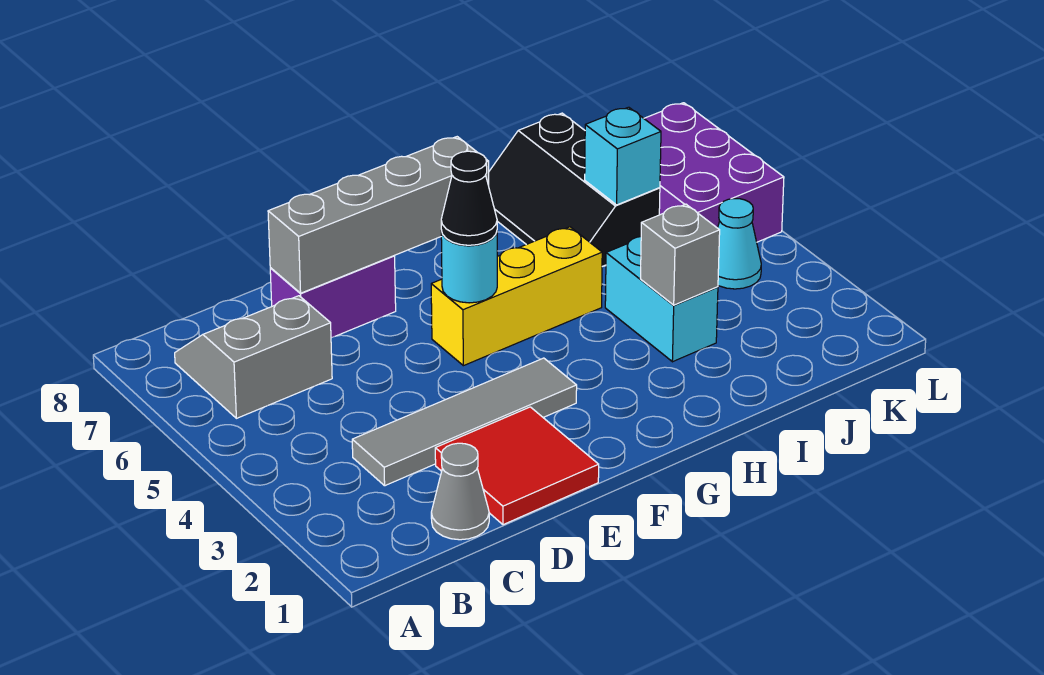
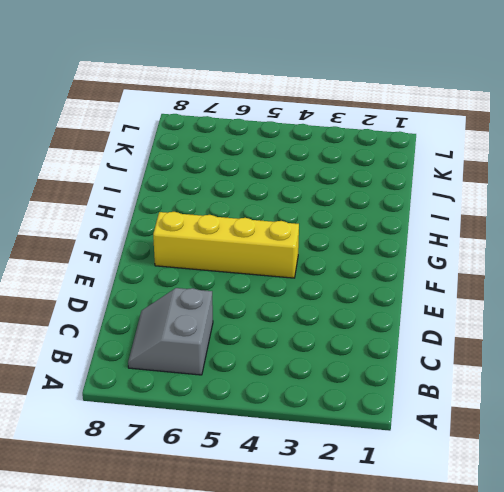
yellow 1x4 brick [153,212,299,278] -> yellow 1x3 brick [431,227,602,366]
none -> grey 1x1 cone [431,443,489,540]
none -> grey 1x4 tile [352,358,577,486]
none -> red 2x2 tile [435,407,599,525]

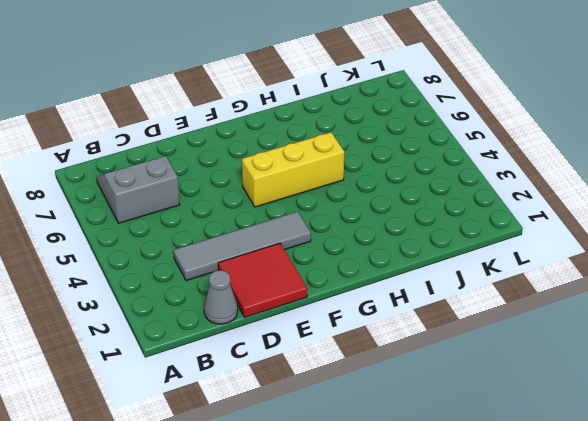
none -> purple 1x2 brick [270,256,396,338]
none -> cyan 1x2 brick [605,237,718,362]
none -> black 2x3 slope [489,113,660,267]

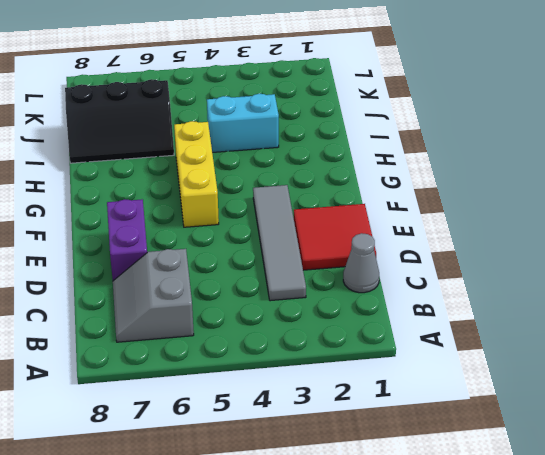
none -> cyan 1x1 cone [718,199,761,289]
none -> purple 2x3 brick [644,103,784,242]
none -> grey 1x4 brick [268,137,489,293]

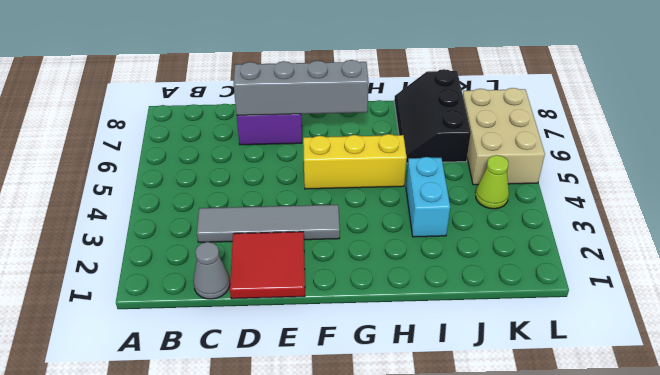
lime 1x1 cone [476,155,509,209] -> cyan 1x1 cone [718,199,761,289]
tan 2x3 brick [463,88,545,185] -> purple 2x3 brick [644,103,784,242]
none -> grey 2x2 slope [175,296,332,418]
none -> cyan 1x1 round brick [441,231,497,303]
none -> grey 1x1 brick [641,204,720,305]

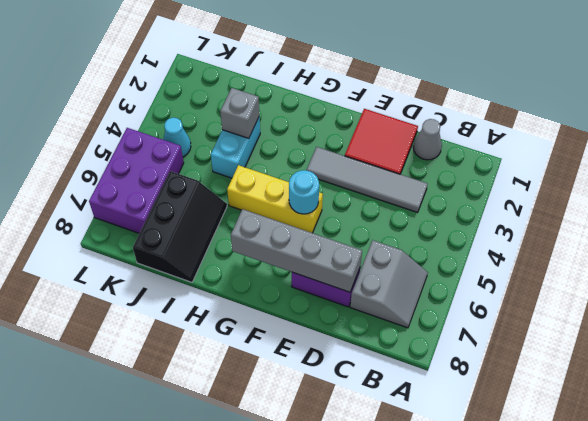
grey 2x2 slope [350,240,428,328] -> grey 2x2 slope turned to [175,296,332,418]
none -> cyan 1x1 brick [585,107,661,205]
none -> black 1x1 cone [441,151,497,245]

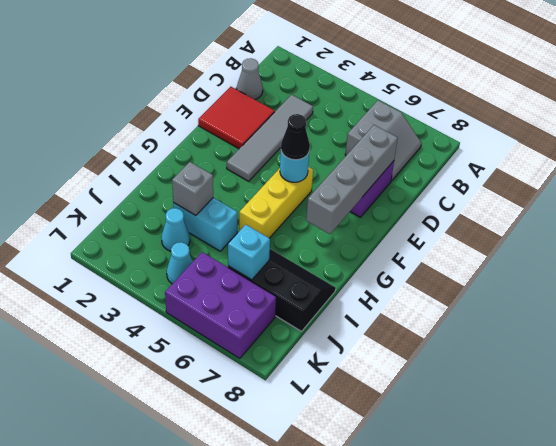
cyan 1x1 cone [161,208,190,251] -> none

